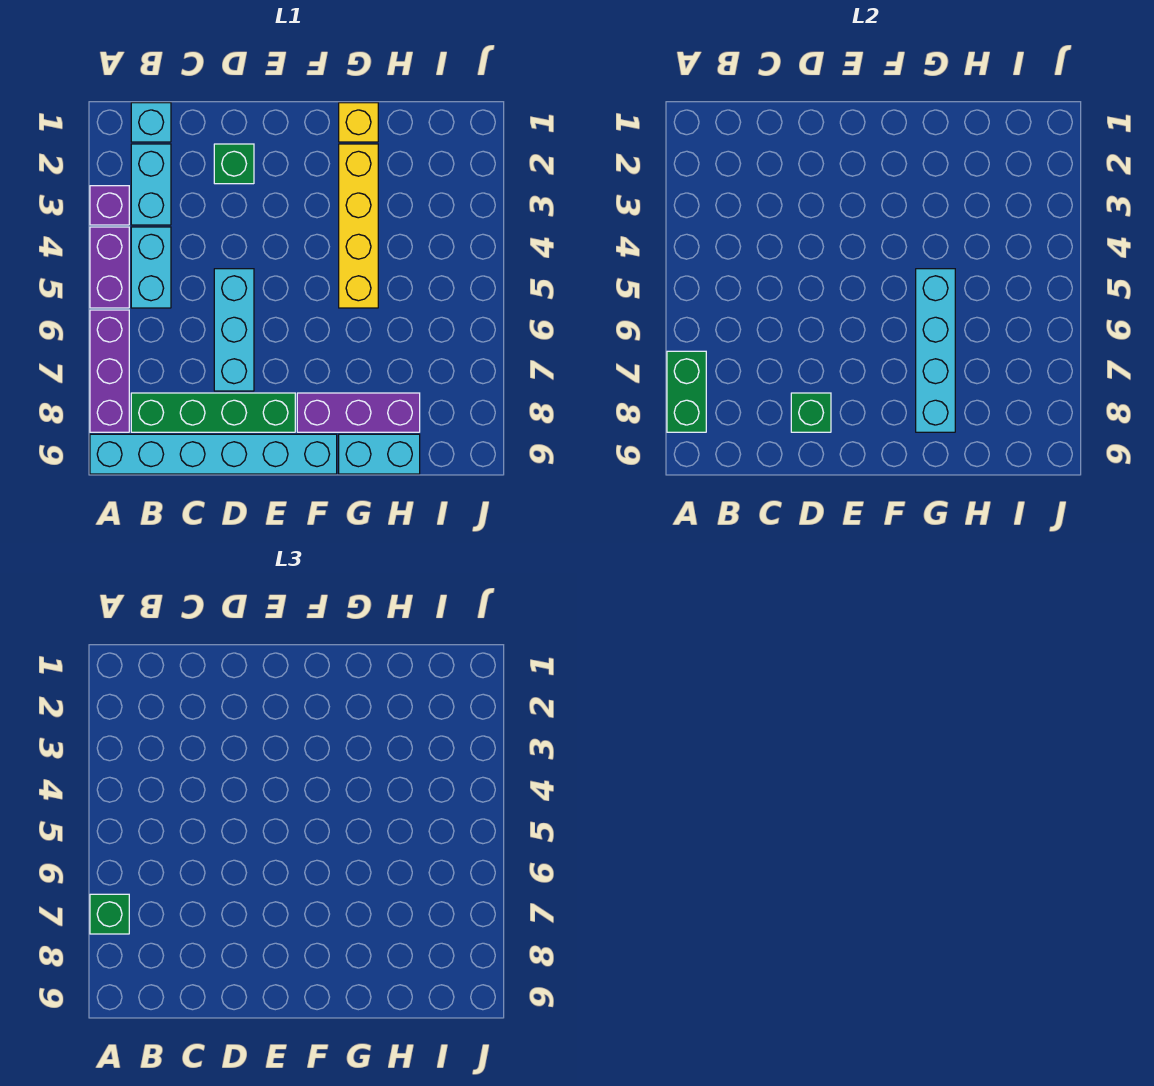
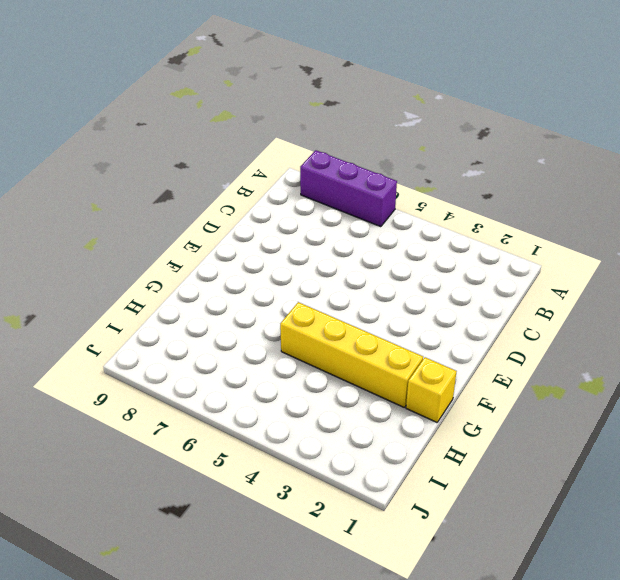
none -> purple 1x1 brick [90,186,129,225]
none -> purple 1x2 brick [90,227,129,308]
none -> cyan 1x6 brick [90,434,337,474]

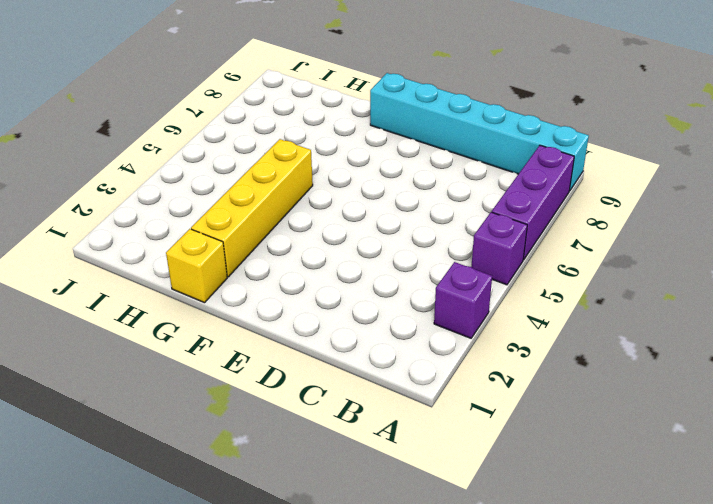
purple 1x1 brick [471,212,527,285] -> purple 1x2 brick [90,227,129,308]
none -> cyan 1x1 brick [131,103,171,142]
none -> cyan 1x2 brick [131,144,171,225]
none -> cyan 1x2 brick [131,227,171,308]

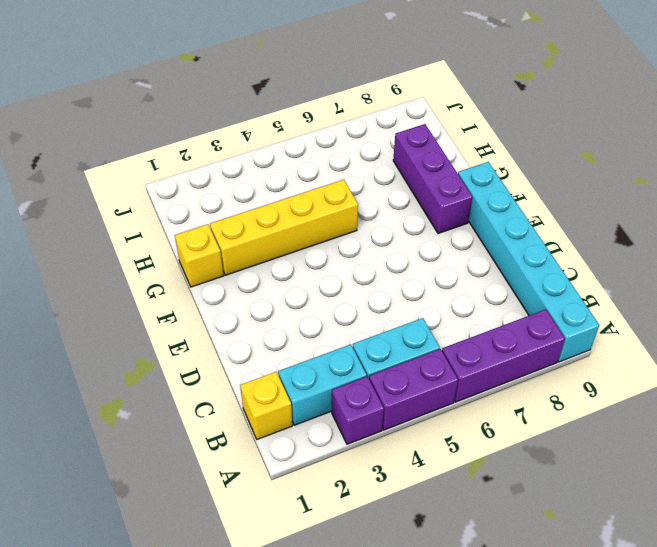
yellow 1x1 brick [240,372,292,439] -> cyan 1x1 brick [131,103,171,142]
none -> green 1x4 brick [131,393,295,432]
none -> green 1x1 brick [214,144,254,184]
none -> cyan 1x3 brick [214,269,254,391]

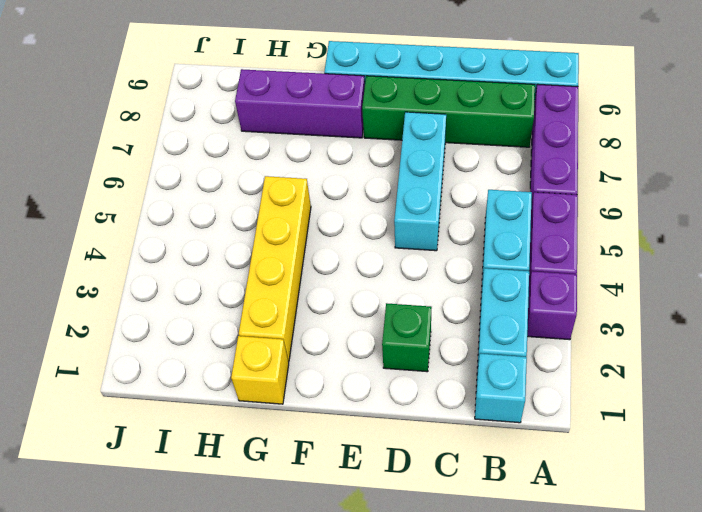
none -> cyan 1x2 brick [339,434,420,474]
none -> green 1x2 brick [667,351,706,432]
none -> green 1x1 brick [791,393,831,432]

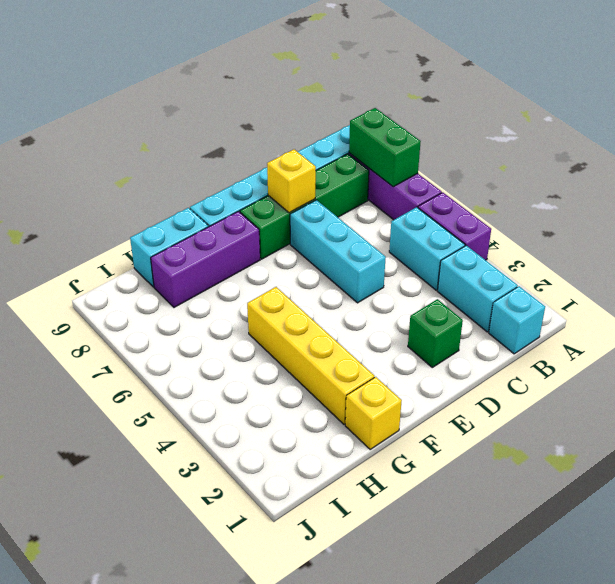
yellow 1x1 brick [267,149,316,213] -> green 1x1 brick [791,393,831,432]
none -> purple 1x1 brick [90,186,129,225]
none -> cyan 1x4 brick [916,269,955,432]
none -> green 1x1 brick [90,894,129,934]

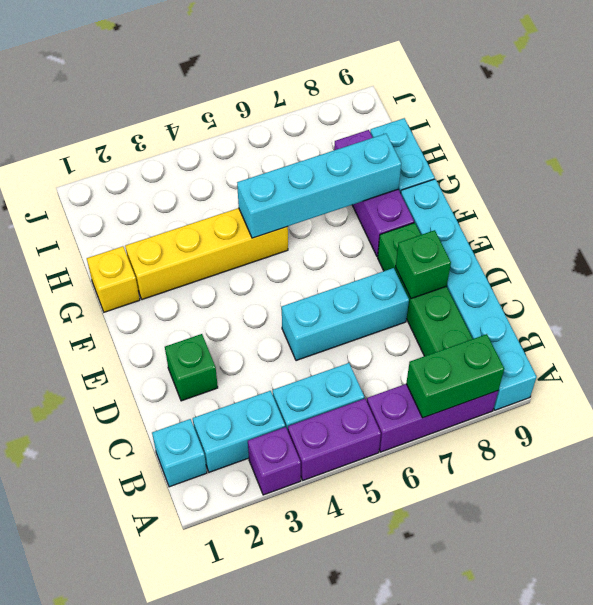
none -> green 1x1 brick [90,894,129,934]

